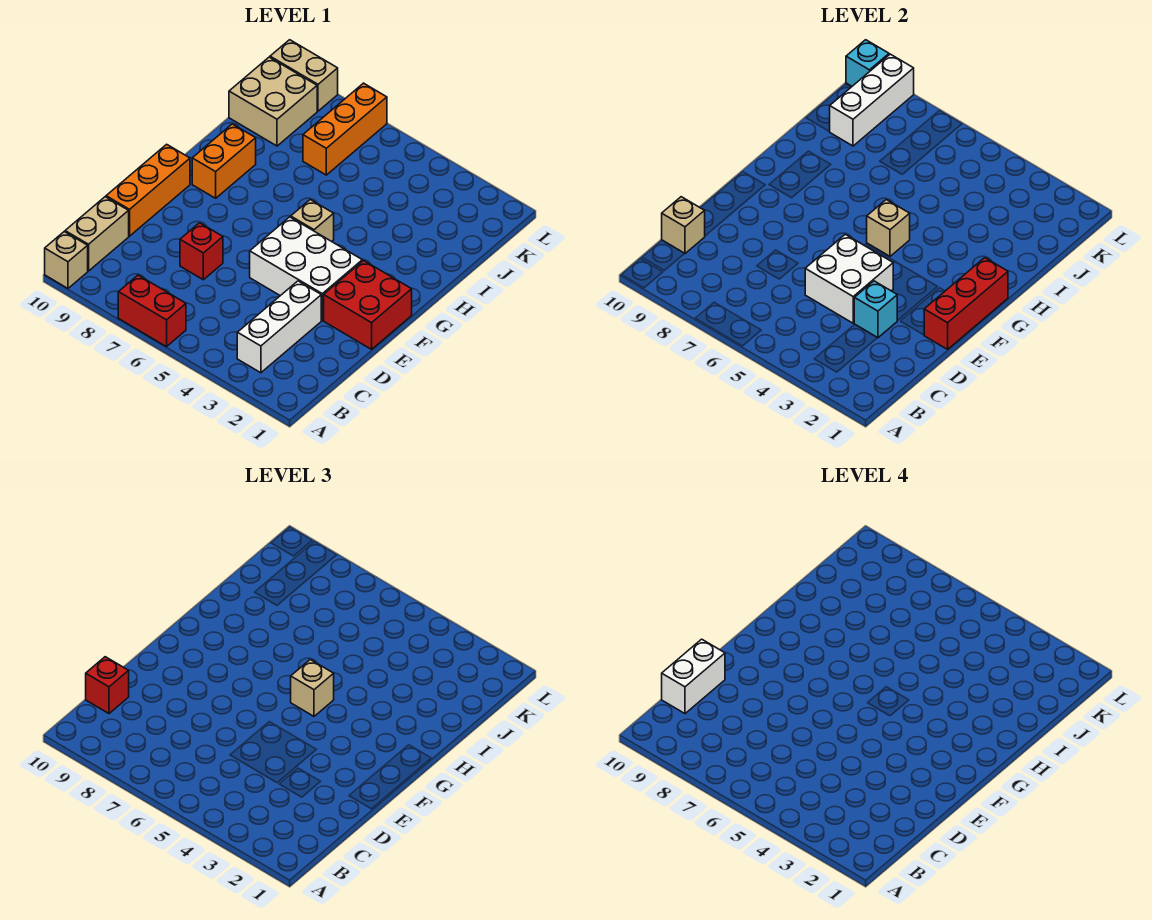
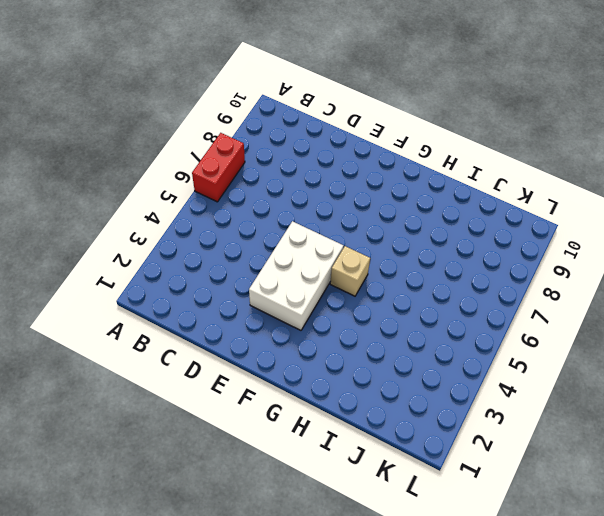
none -> tan 1x1 brick [45,232,88,288]
none -> white 1x3 brick [237,281,321,373]
none -> tan 1x2 brick [65,197,129,271]

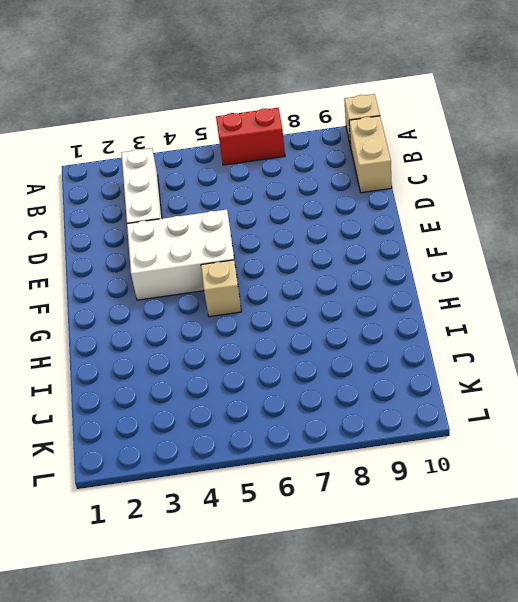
none -> red 1x1 brick [180,223,223,280]
none -> orange 1x3 brick [106,144,190,236]
none -> red 2x2 brick [324,261,412,349]

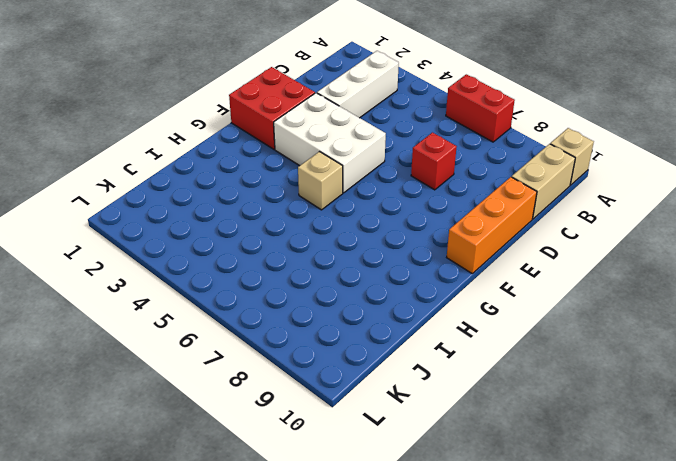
none -> orange 1x2 brick [192,124,256,198]
none -> orange 1x3 brick [303,83,387,175]
none -> tan 2x2 brick [229,57,317,146]

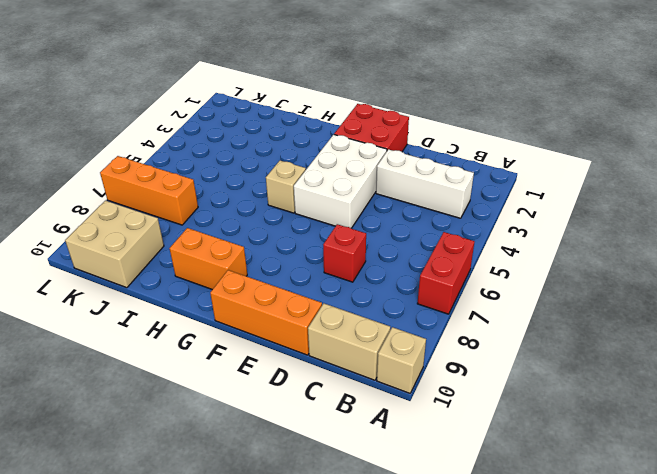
none -> tan 1x2 brick [270,40,338,111]
none -> tan 1x1 brick [662,197,705,253]
none -> cyan 1x1 brick [854,281,897,338]

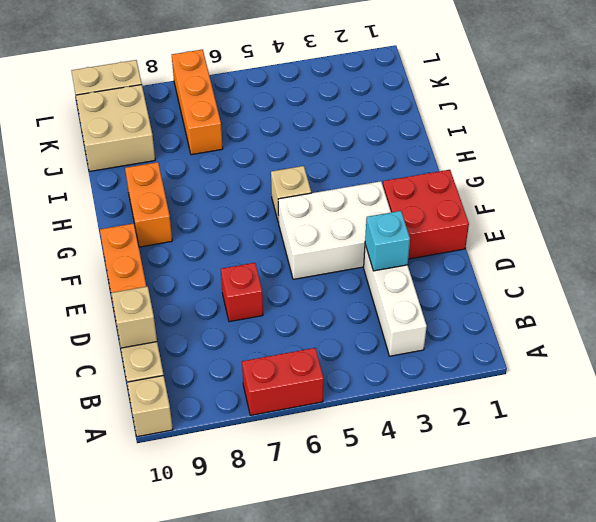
none -> white 2x2 brick [805,234,893,323]
none -> red 1x3 brick [924,258,1008,349]
none -> tan 1x1 brick [867,200,910,256]

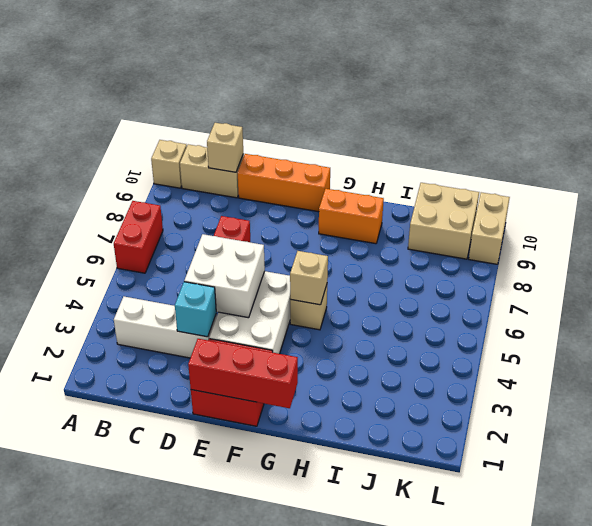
none -> orange 1x3 brick [303,83,387,175]
none -> white 1x3 brick [830,54,914,146]
none -> cyan 1x1 brick [846,40,889,86]

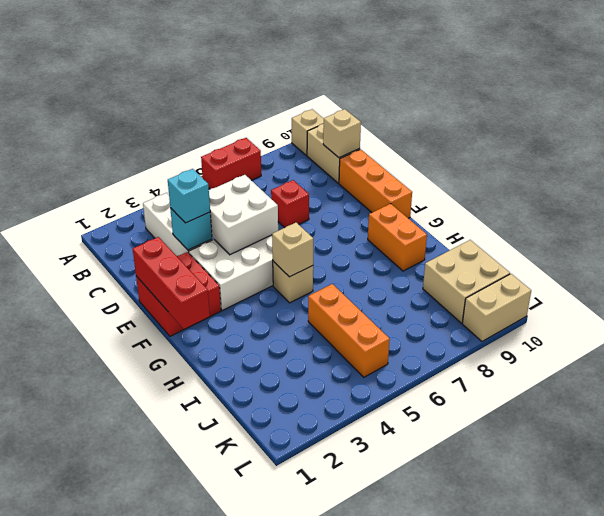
cyan 1x1 brick [168,169,210,223] -> cyan 1x1 brick moved to [846,40,889,86]
orange 1x3 brick [308,284,390,377] -> orange 1x3 brick moved to [303,83,387,175]
none -> white 1x3 brick [830,54,914,146]
none -> red 1x1 brick [86,657,129,714]
none -> tan 1x1 brick [291,660,334,716]

